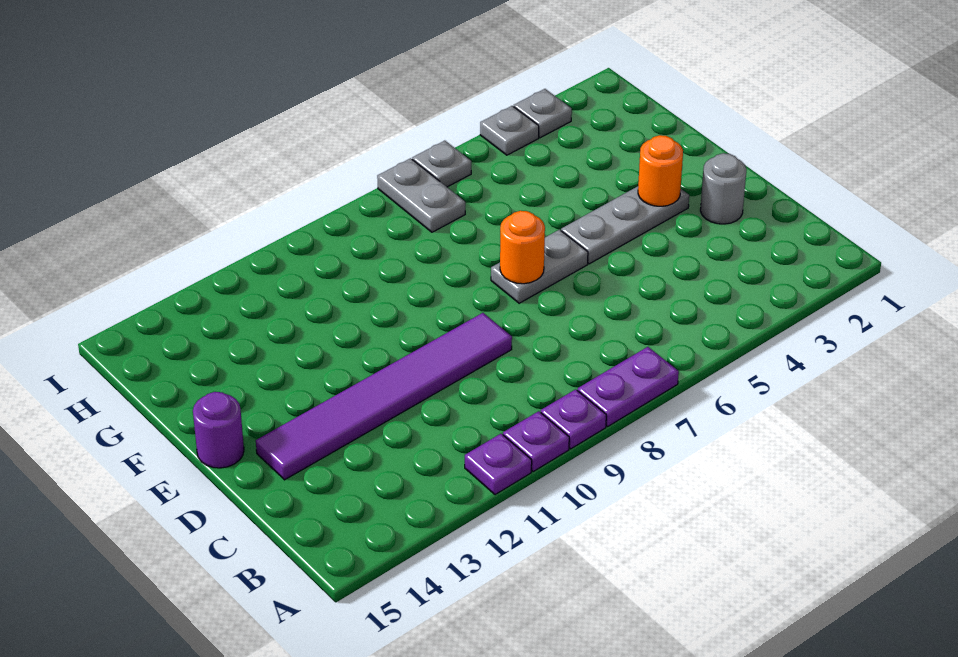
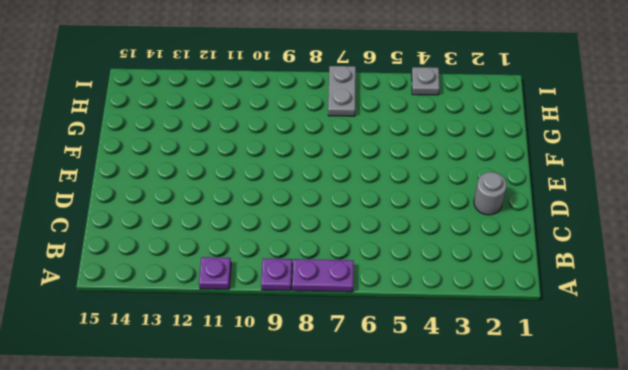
none -> purple 1x1 plate [503,411,569,472]
none -> purple 1x6 tile [256,313,512,480]
none -> grey 1x3 plate [561,186,689,264]

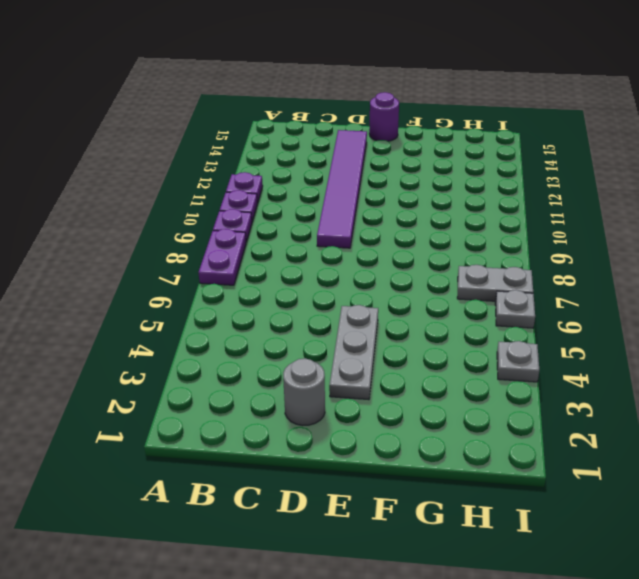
none -> grey 1x2 plate [491,230,588,303]
none -> grey 1x1 plate [514,89,572,138]
none -> orange 1x1 round brick [638,135,683,206]

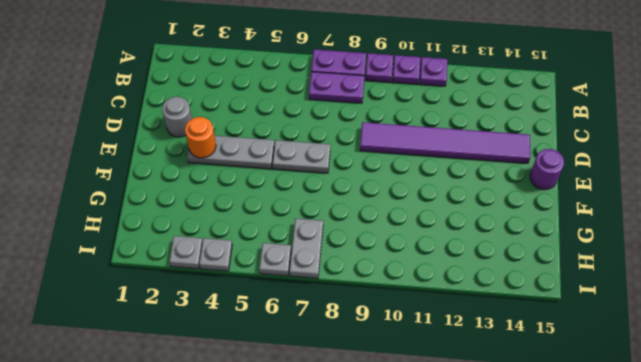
purple 1x2 plate [309,72,364,103] -> none
none -> orange 1x1 round brick [500,211,545,284]

